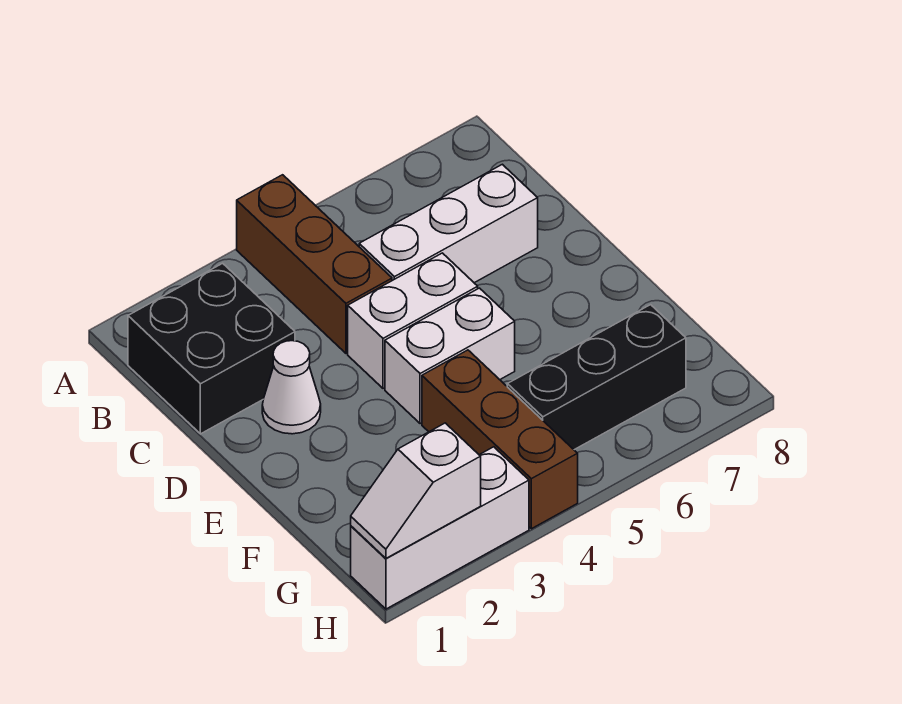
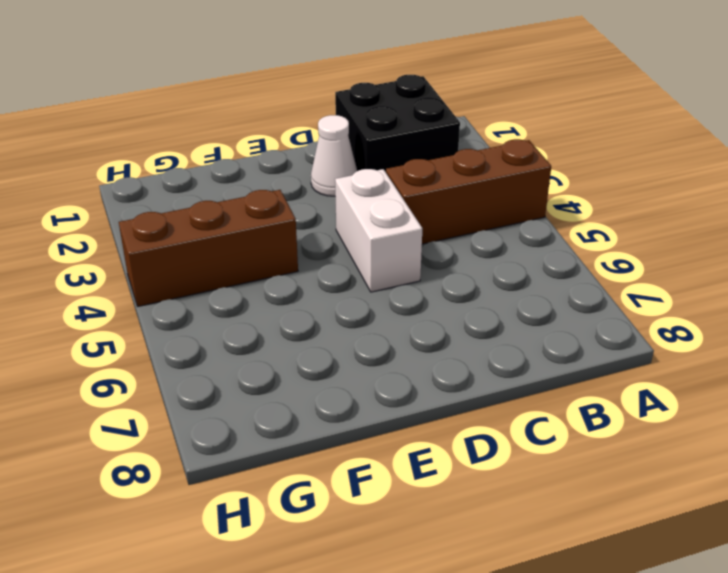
none -> white 1x3 brick [359,164,538,283]
none -> white 1x2 brick [385,288,515,424]

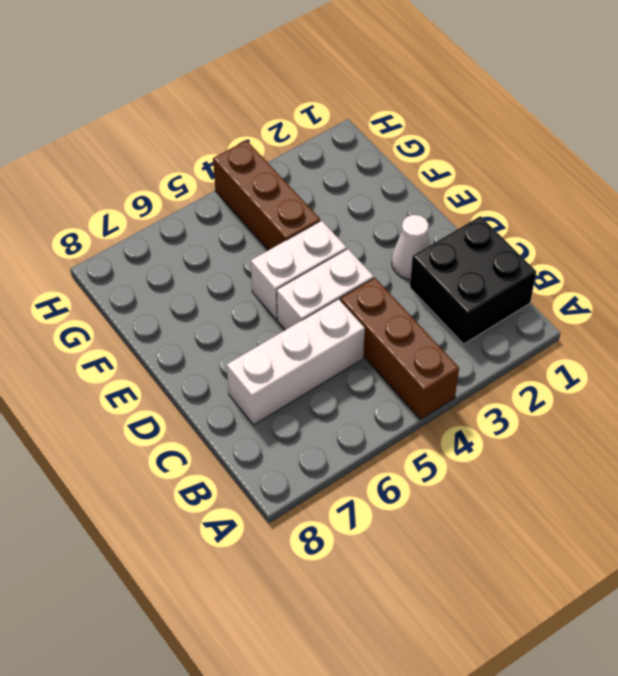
none -> black 1x3 brick [507,305,686,450]
none -> white 1x3 brick [351,447,529,609]

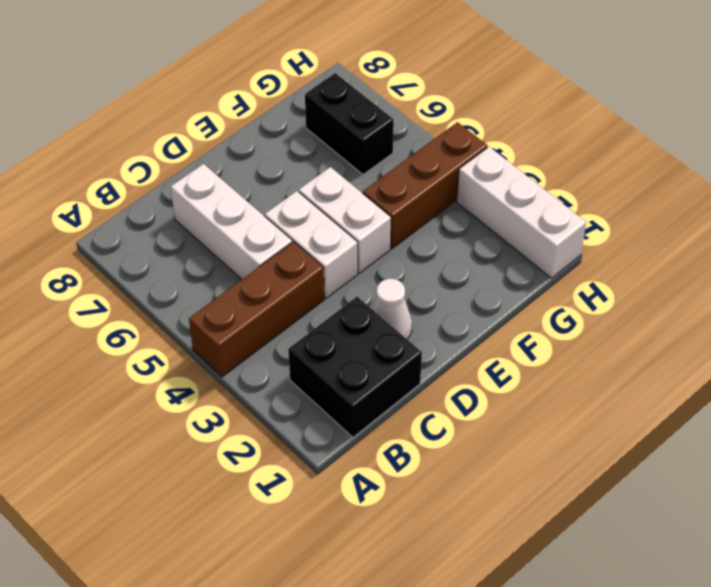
black 1x2 brick [305,73,394,175] -> black 1x3 brick [507,305,686,450]
none -> white 1x2 slope [351,423,481,558]

